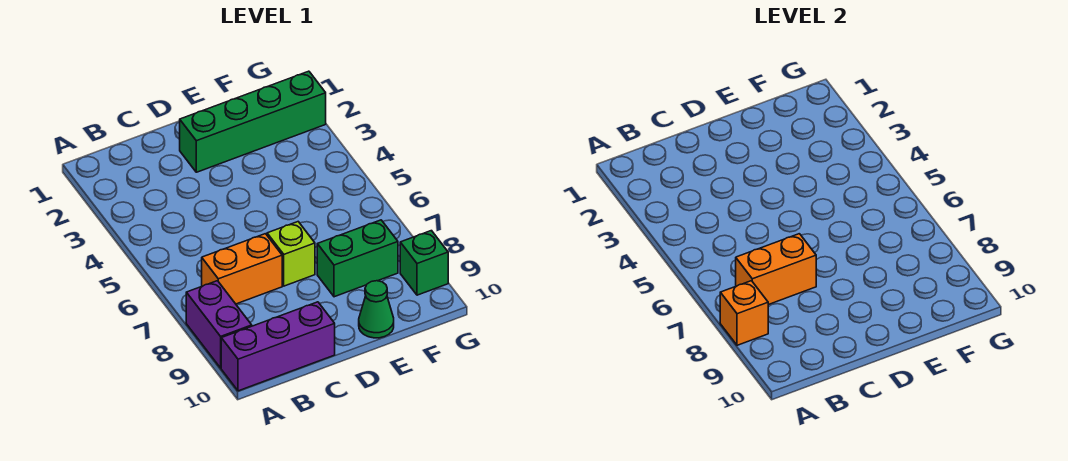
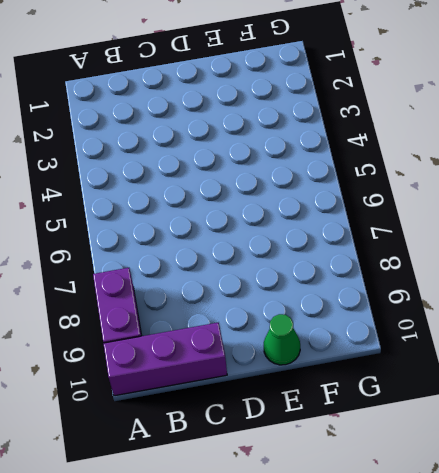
none -> orange 1x2 brick [202,234,282,304]
none -> green 1x4 brick [180,71,326,172]

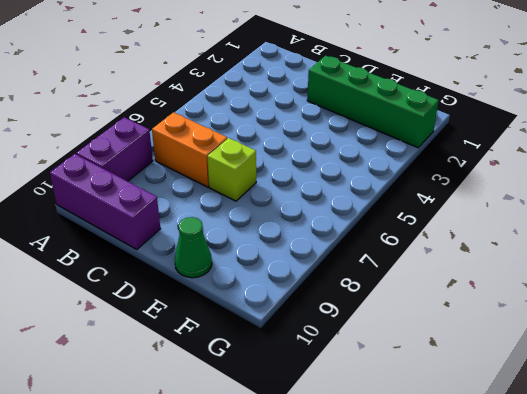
none -> green 1x2 brick [317,220,398,297]
none -> green 1x1 brick [400,231,448,295]

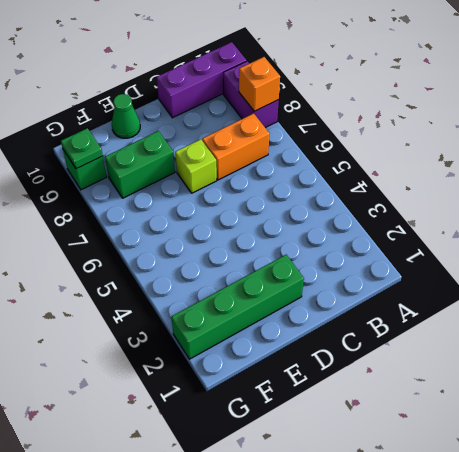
green 1x1 plate [61,128,103,169] -> none
none -> orange 1x2 brick [736,234,816,305]

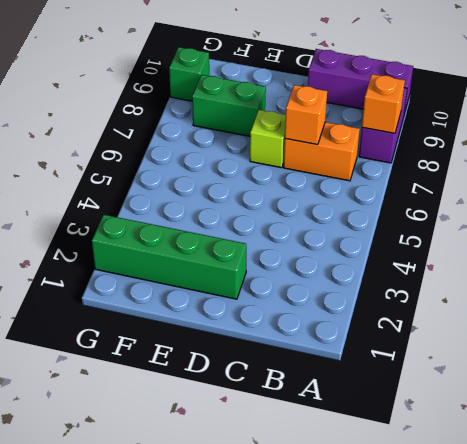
orange 1x1 brick [285,85,327,145] -> orange 1x2 brick [736,234,816,305]
none -> green 1x1 cone [359,281,394,338]

